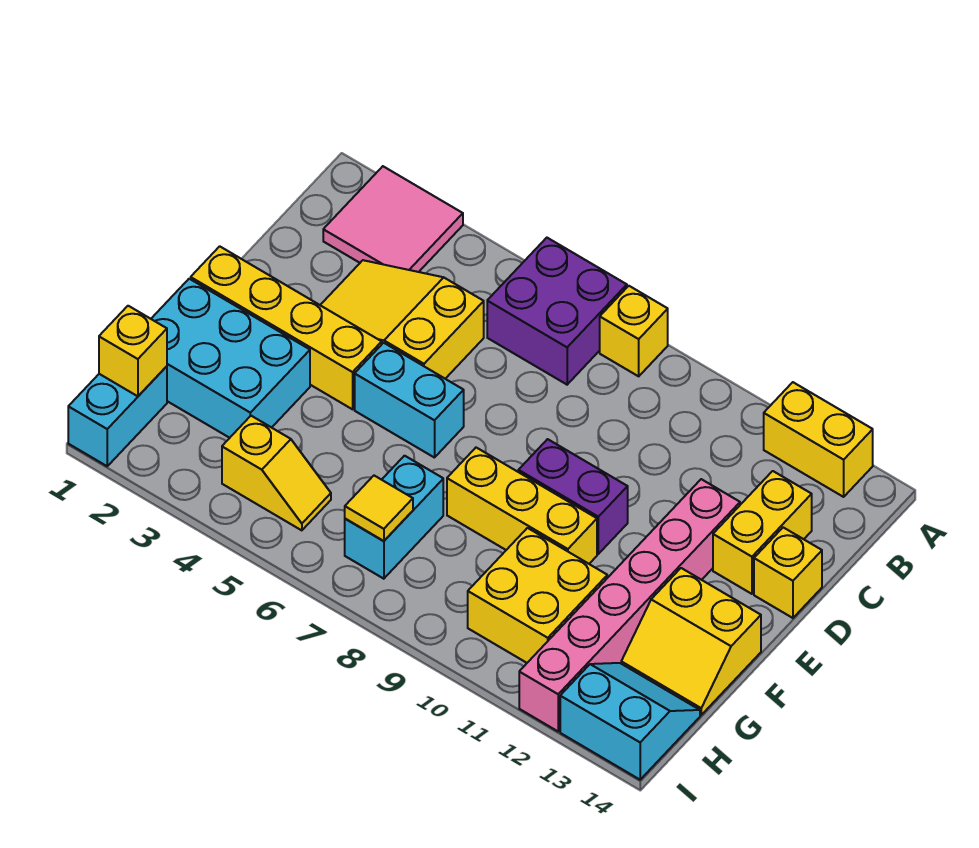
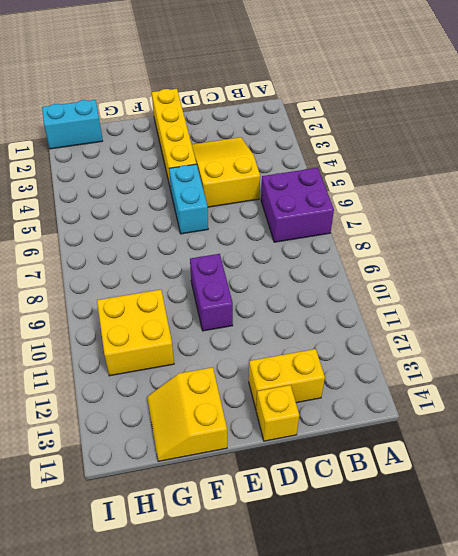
none -> pink 2x2 tile [323,166,463,272]
none -> yellow 1x1 brick [600,286,668,376]
none -> yellow 1x2 brick [764,382,873,497]

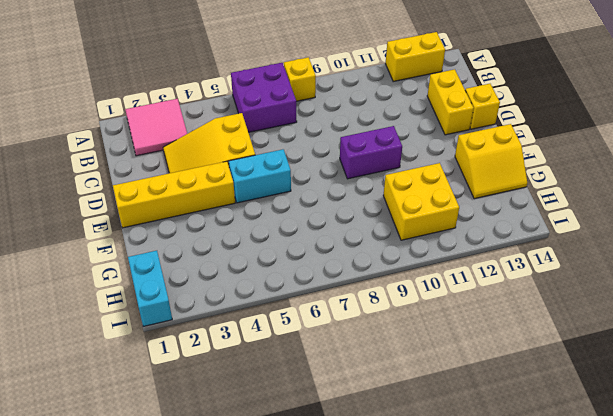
none -> pink 1x6 brick [519,479,740,731]
none -> cyan 2x3 brick [151,279,310,438]
none -> yellow 1x3 brick [447,448,597,564]

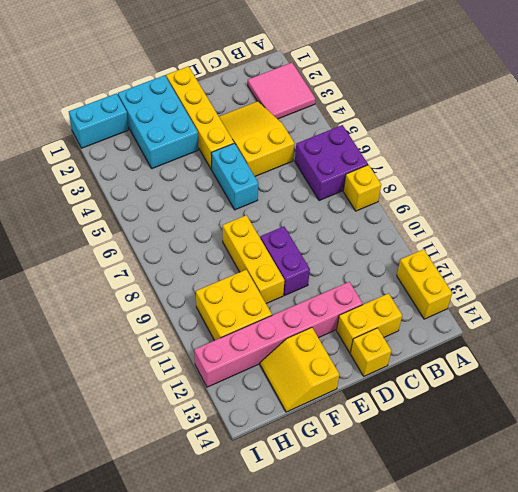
none -> cyan 1x2 brick [345,456,443,579]
none -> yellow 1x2 slope [222,416,331,530]
none -> cyan 2x2 slope [560,663,700,780]

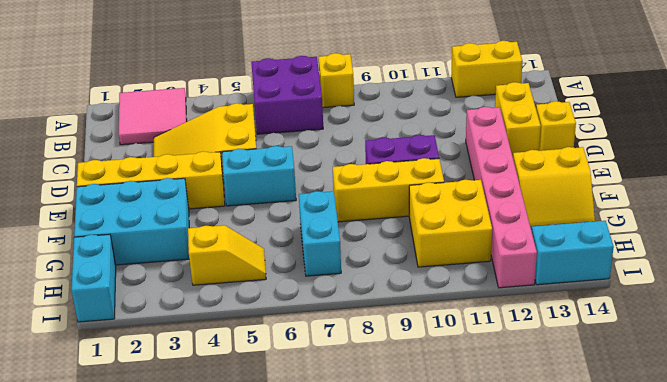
none -> yellow 1x1 brick [99,306,167,396]
none -> yellow 1x1 tile [345,476,413,541]

